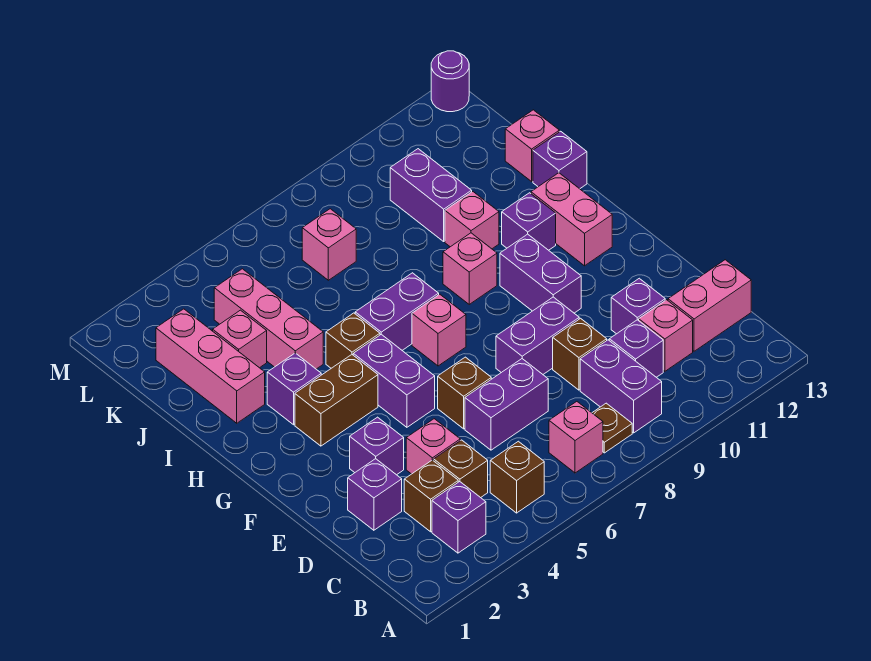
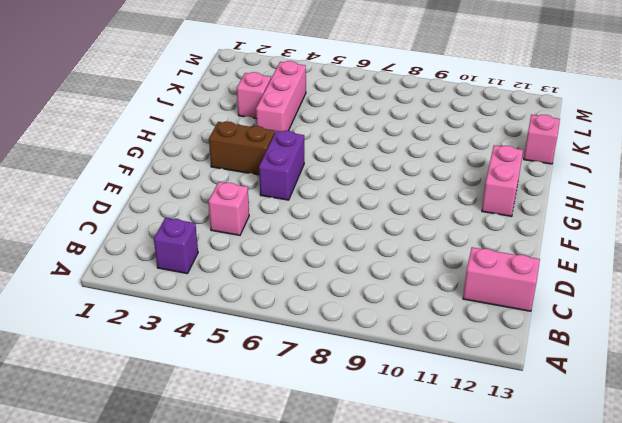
none -> brown 1x1 brick [490,441,544,513]
none -> pink 1x1 brick [549,402,603,473]
none -> brown 1x1 plate [592,403,632,453]
none -> purple 1x2 brick [580,340,662,433]

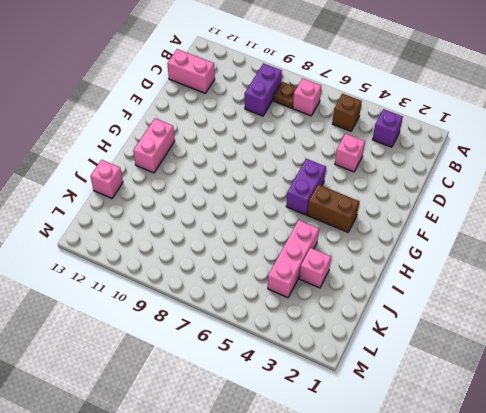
none -> brown 1x1 brick [404,460,458,532]
none -> brown 1x1 brick [434,440,488,498]
none -> purple 1x1 brick [609,320,663,377]
none -> pink 1x1 brick [639,300,693,371]

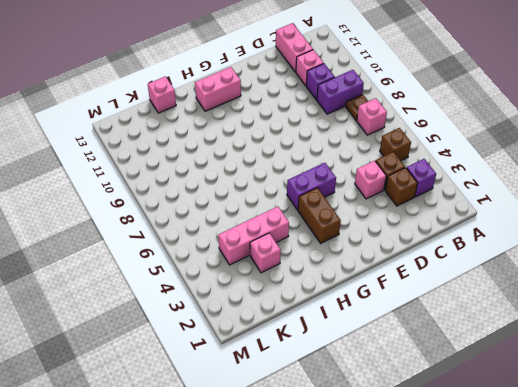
none -> purple 1x1 brick [348,459,402,530]
none -> purple 1x2 brick [465,359,548,450]
none -> brown 1x1 brick [553,318,607,390]
none -> purple 1x1 brick [611,278,665,334]

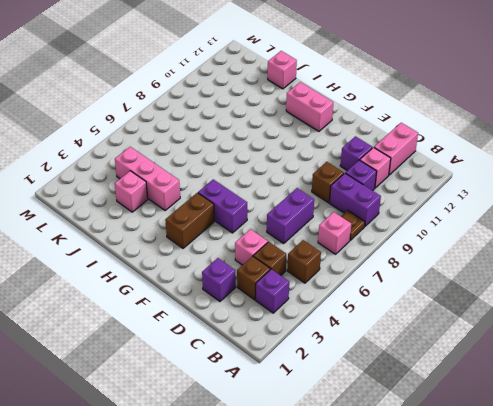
none -> purple 1x1 brick [350,417,404,475]
none -> brown 1x1 brick [438,357,491,429]
none -> purple 1x2 brick [496,297,579,374]
none -> purple 1x2 brick [500,234,581,313]

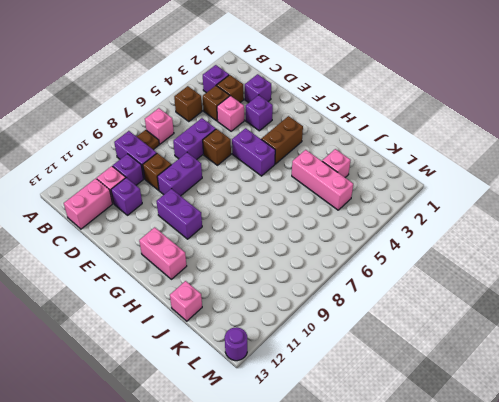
none -> pink 1x1 brick [412,294,466,366]
none -> purple 1x1 brick [267,353,321,425]
none -> brown 1x1 brick [326,313,380,368]
none -> purple 1x2 brick [355,273,439,350]

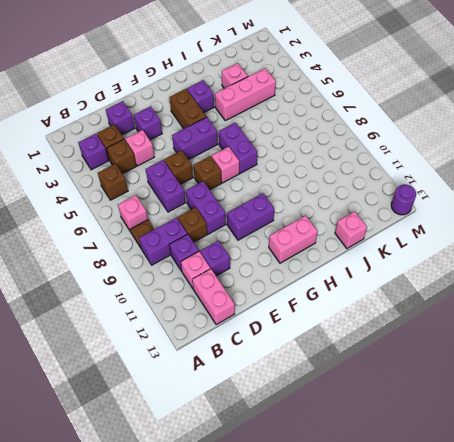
brown 1x1 brick [193,156,222,190] -> brown 1x1 brick moved to [326,313,380,368]
none -> pink 1x1 brick [443,233,497,304]
none -> purple 1x1 brick [502,193,556,250]
none -> pink 1x3 brick [156,309,265,423]
none -> pink 1x1 brick [445,192,499,249]

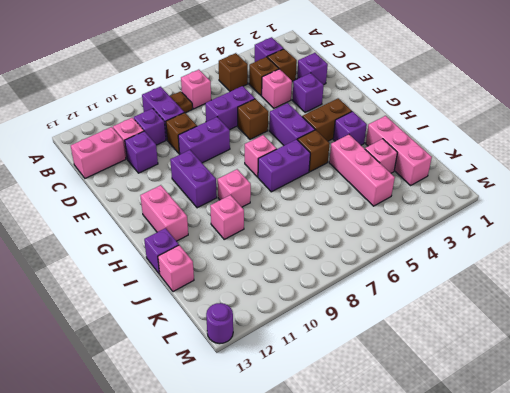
none -> purple 1x1 brick [502,193,556,250]
none -> purple 1x2 brick [390,149,472,241]
none -> pink 1x1 brick [302,209,356,280]

